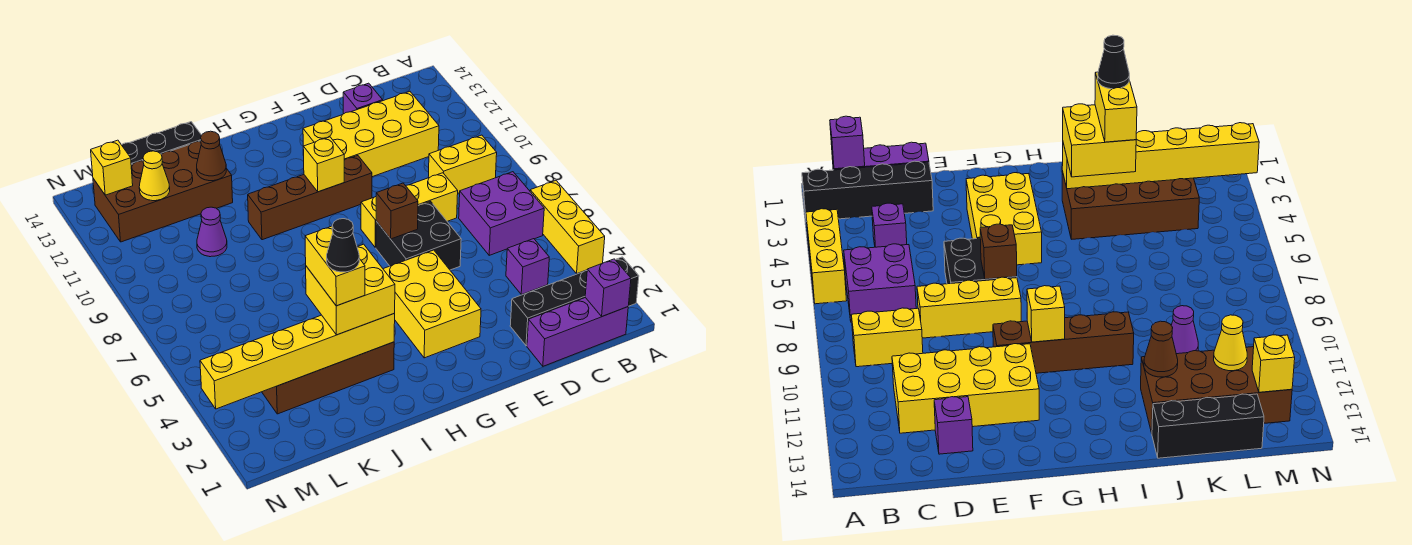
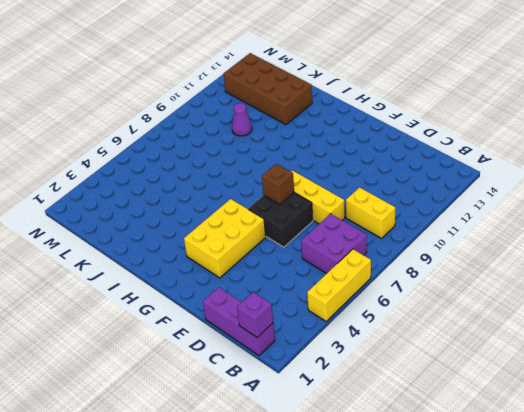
none -> black 1x4 brick [510,257,639,346]
none -> purple 1x1 brick [506,239,549,295]
none -> yellow 2x4 brick [303,92,439,177]

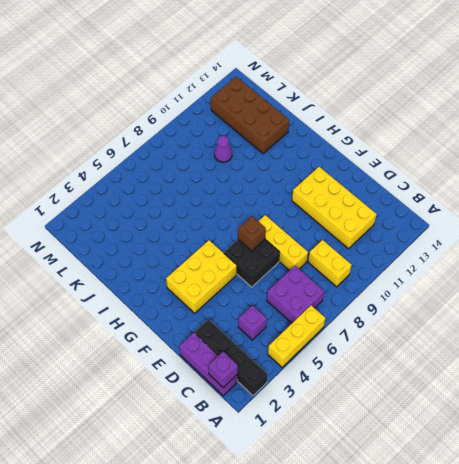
none -> purple 1x1 brick [343,83,383,114]
none -> brown 1x4 brick [248,156,372,240]
none -> brown 2x4 brick [262,342,394,414]

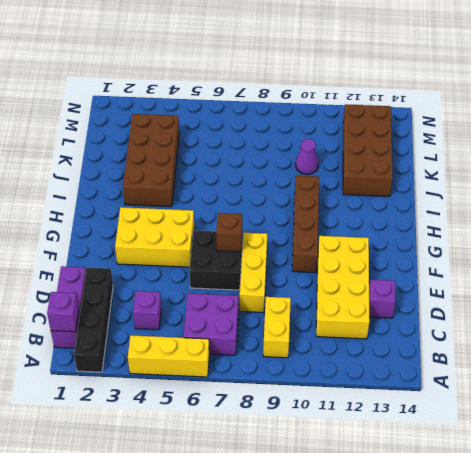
none -> black 1x3 brick [122,122,202,165]
none -> yellow 1x1 brick [303,137,344,192]
none -> yellow 1x6 brick [200,314,395,409]

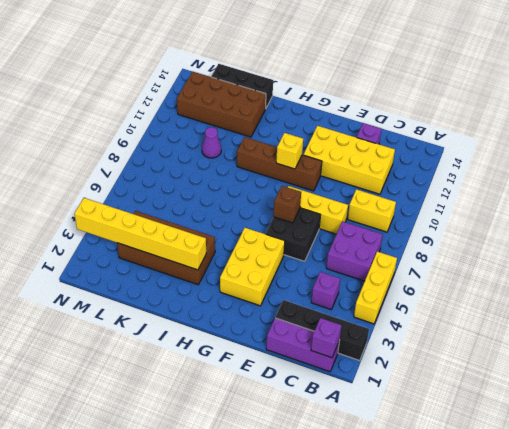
none -> brown 1x1 cone [197,131,226,181]
none -> yellow 1x1 cone [139,151,170,201]
none -> yellow 1x1 brick [91,140,133,195]

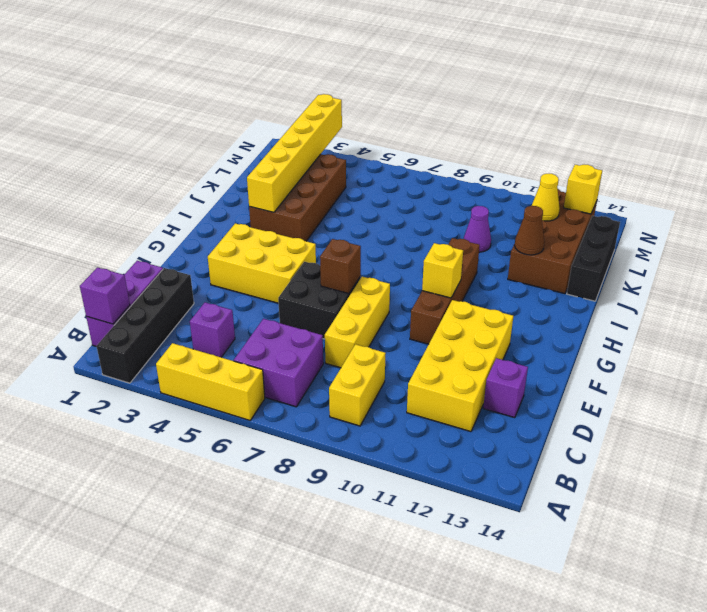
none -> yellow 2x2 brick [306,244,395,335]
none -> yellow 1x2 brick [305,226,365,306]
none -> black 1x1 cone [327,219,359,272]

